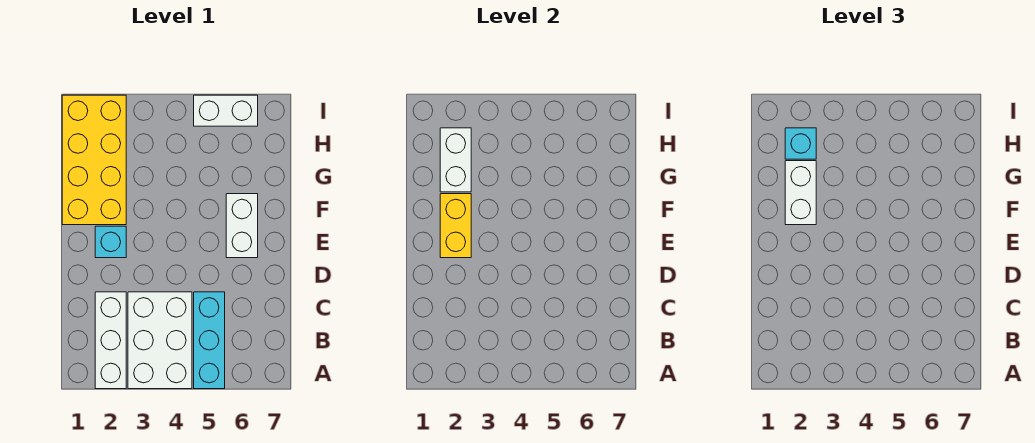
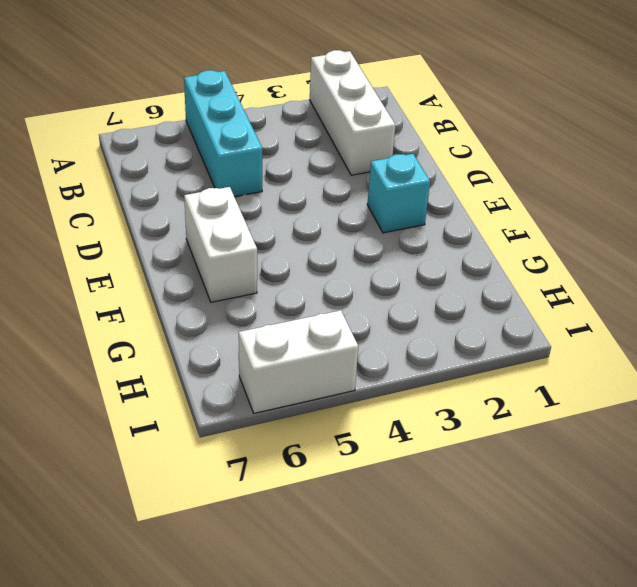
none -> white 2x3 brick [128,292,192,389]
none -> yellow 2x4 brick [62,95,126,225]

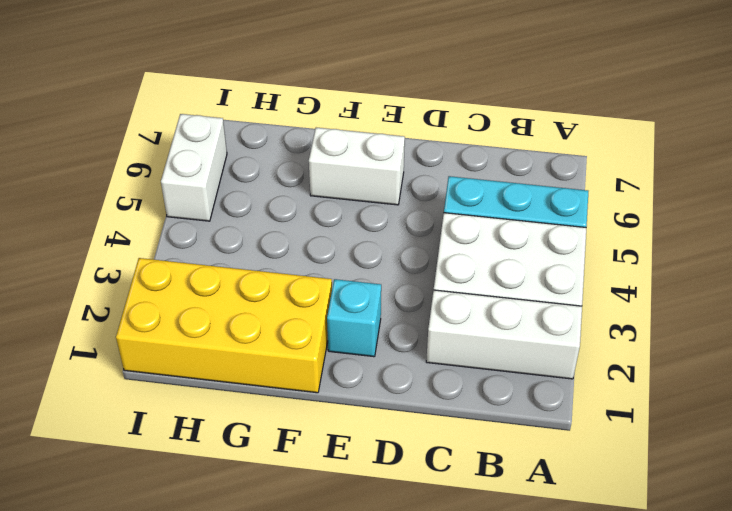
none -> yellow 1x2 brick [440,194,471,258]
none -> white 1x2 brick [440,128,471,192]

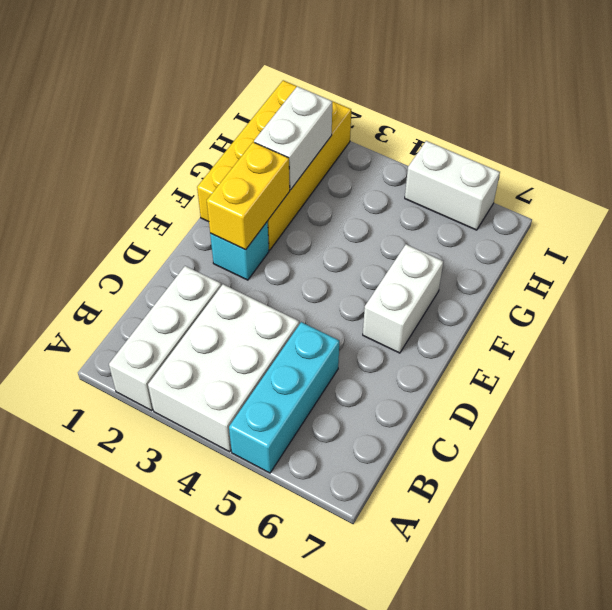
none -> white 1x2 brick [785,161,816,225]
none -> cyan 1x1 brick [785,128,816,159]

